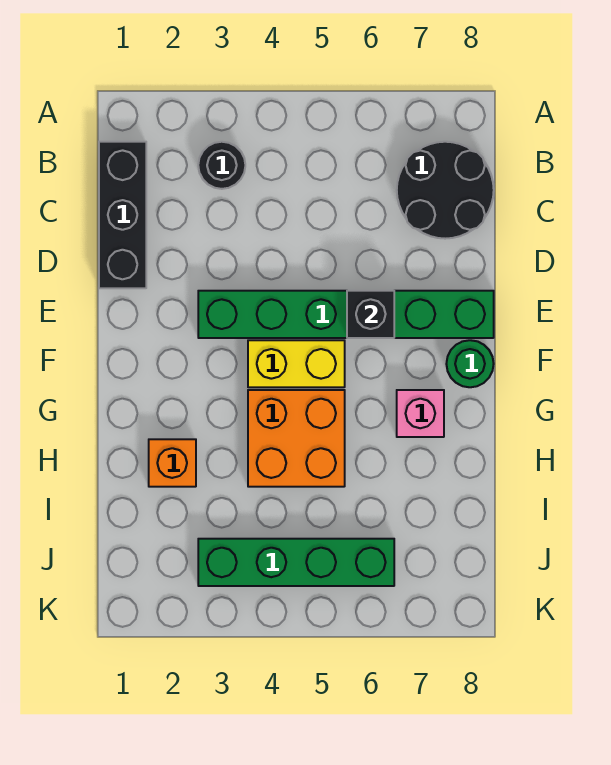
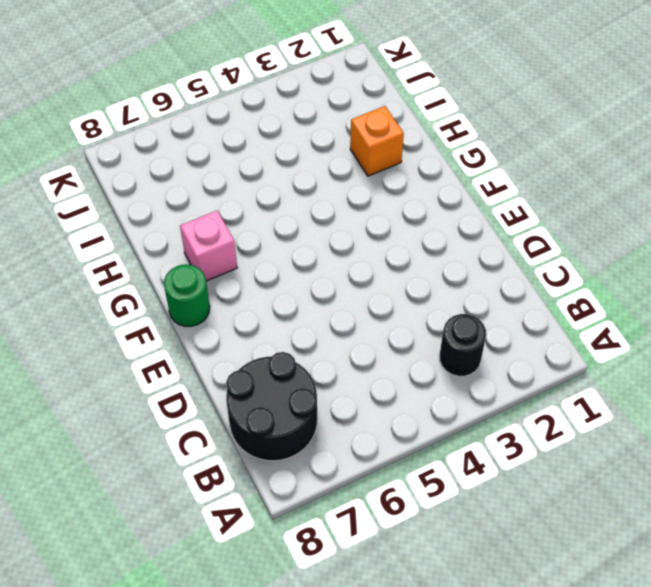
none -> black 1x3 brick [99,142,146,288]
none -> green 1x6 brick [198,291,494,338]

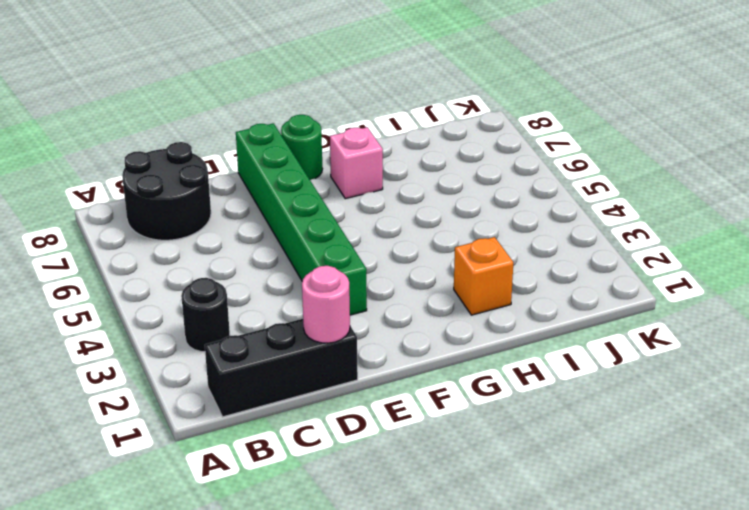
pink 1x1 round brick [302,266,350,343] -> none
none -> yellow 1x2 brick [248,340,345,387]
none -> orange 2x2 brick [248,390,345,487]

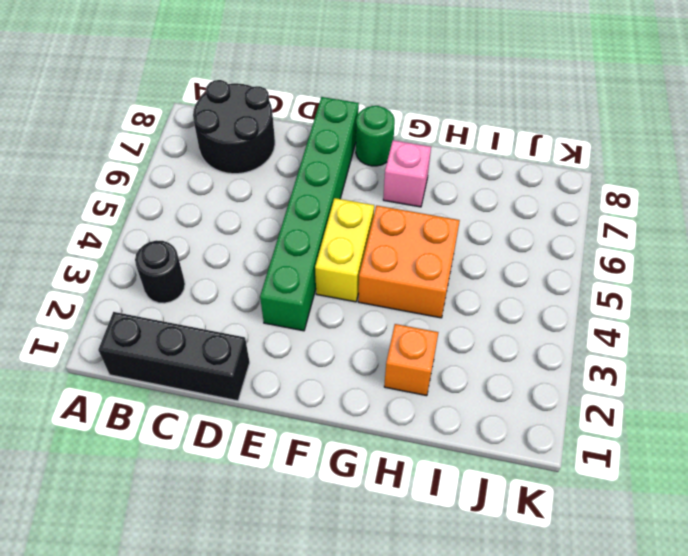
none -> green 1x4 brick [198,539,394,586]
none -> black 1x1 brick [347,291,394,338]

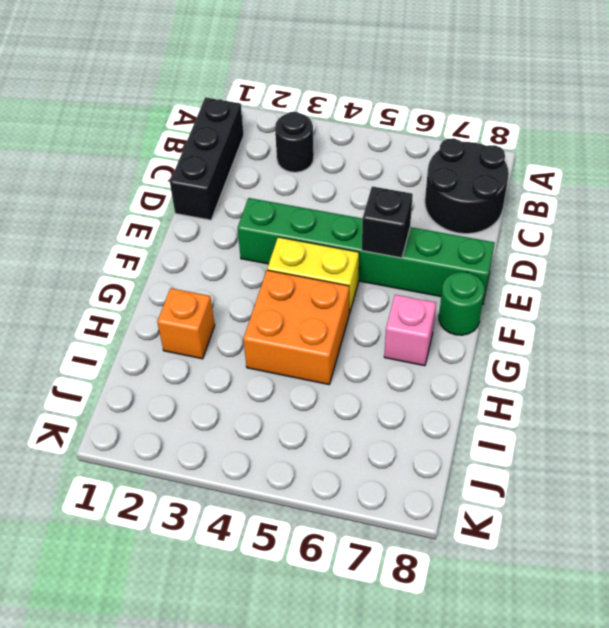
none -> green 1x4 brick [198,539,394,586]

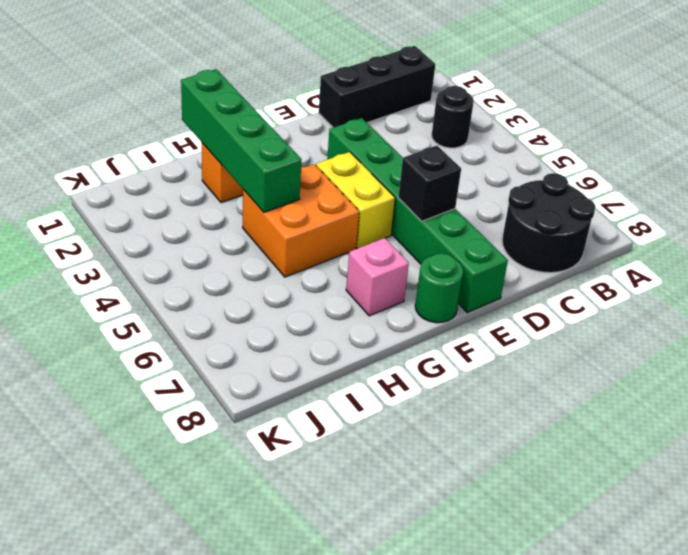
green 1x4 brick [181,69,302,212] -> green 1x4 brick moved to [198,539,394,586]

